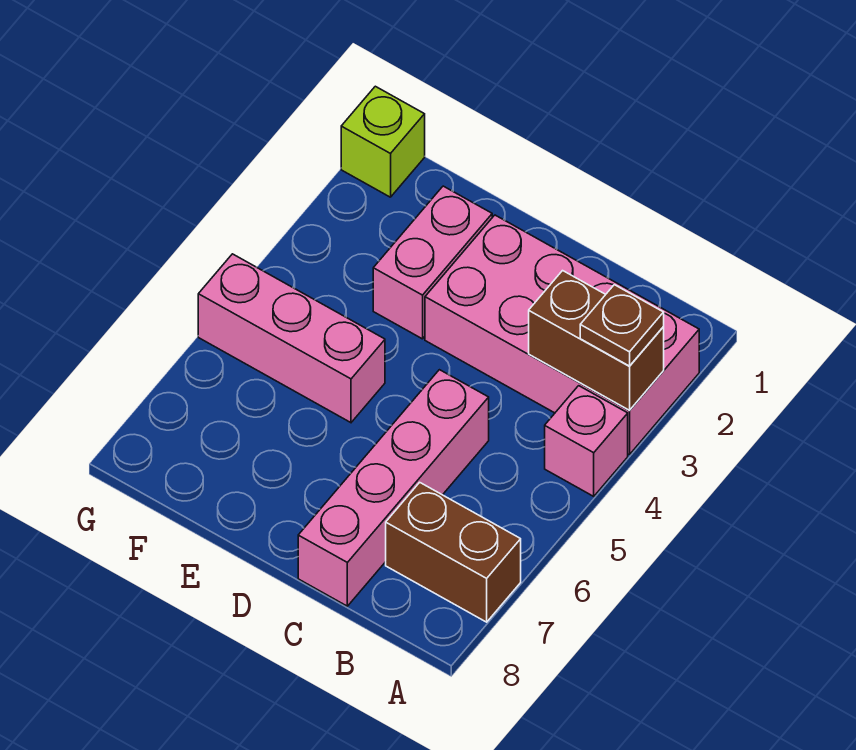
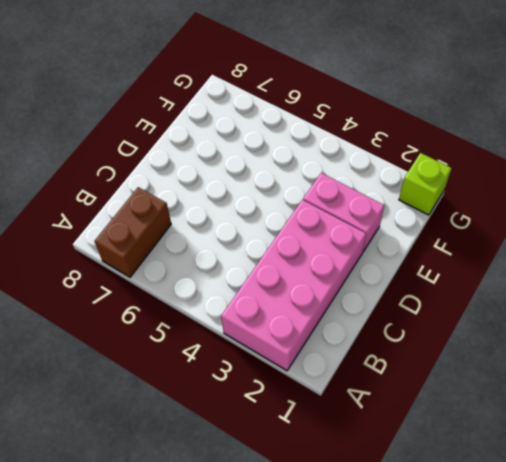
none -> pink 1x1 brick [545,386,628,496]
none -> pink 1x4 brick [298,370,489,606]

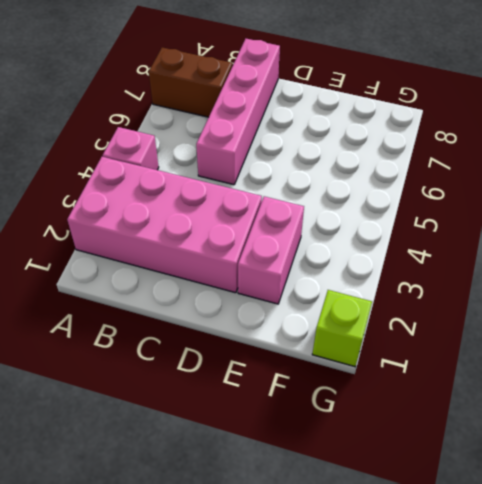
none -> pink 1x3 brick [198,254,385,423]
none -> brown 1x2 brick [529,271,664,410]

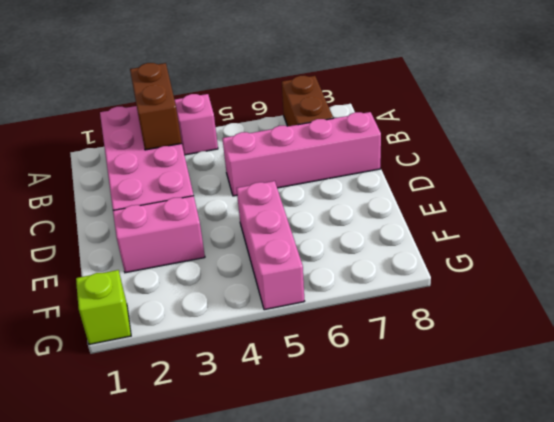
none -> brown 1x1 plate [580,285,664,366]

